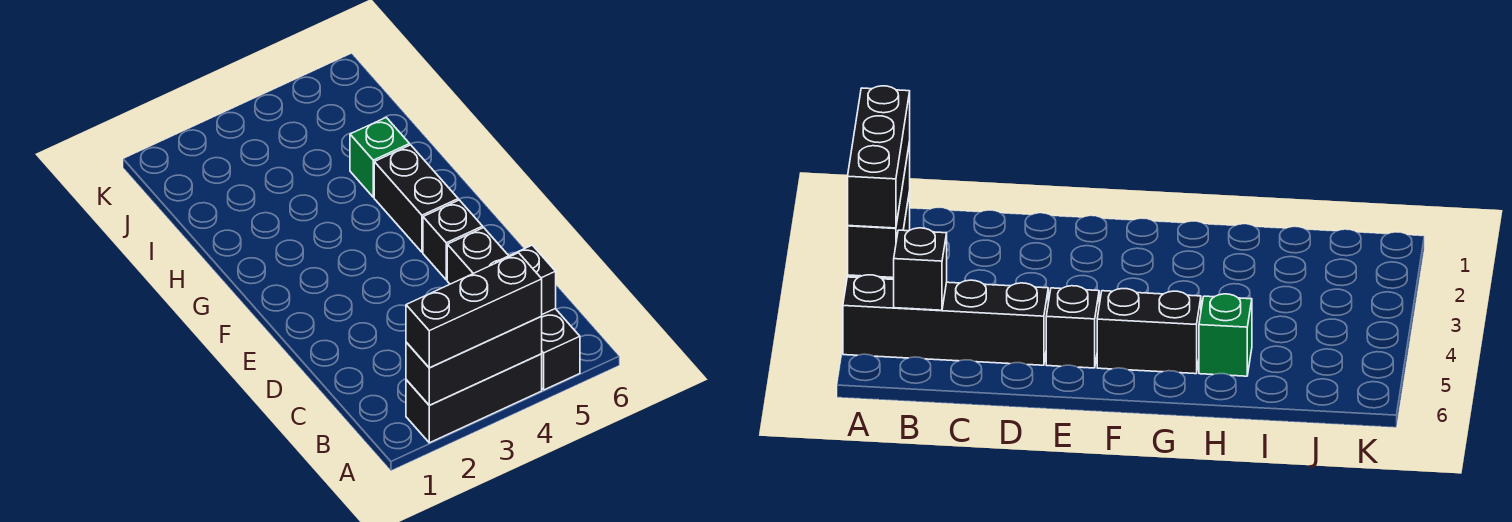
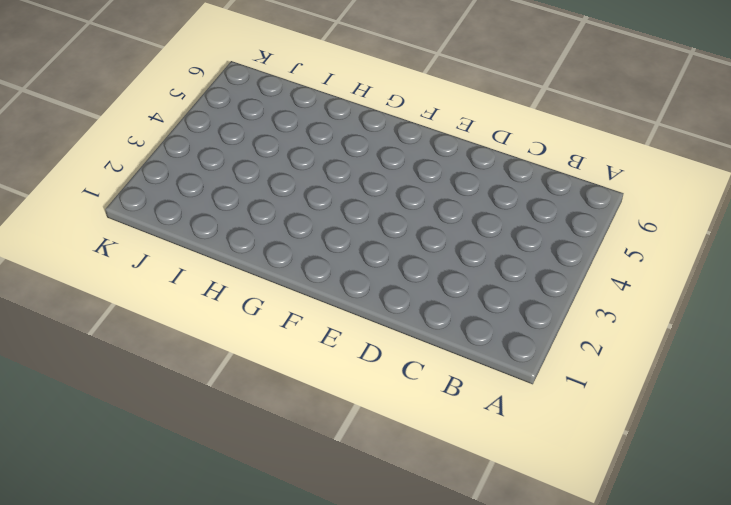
none -> black 1x3 brick [406,354,542,443]
none -> black 1x4 brick [447,228,580,390]

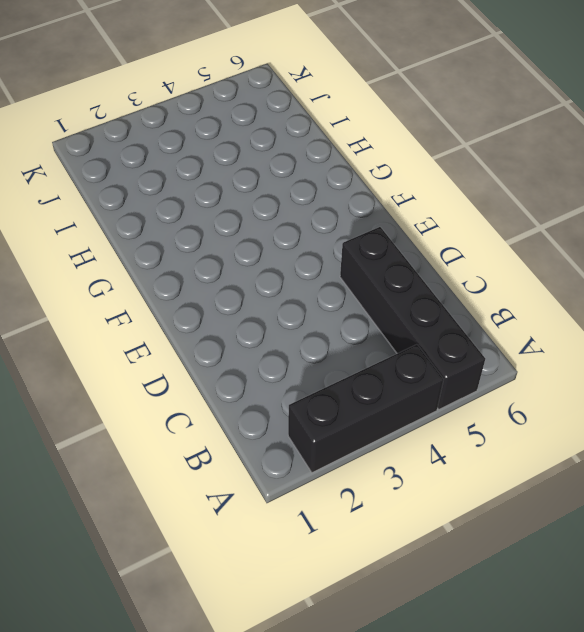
none -> black 1x1 brick [423,200,483,280]
none -> black 1x2 brick [374,145,458,252]

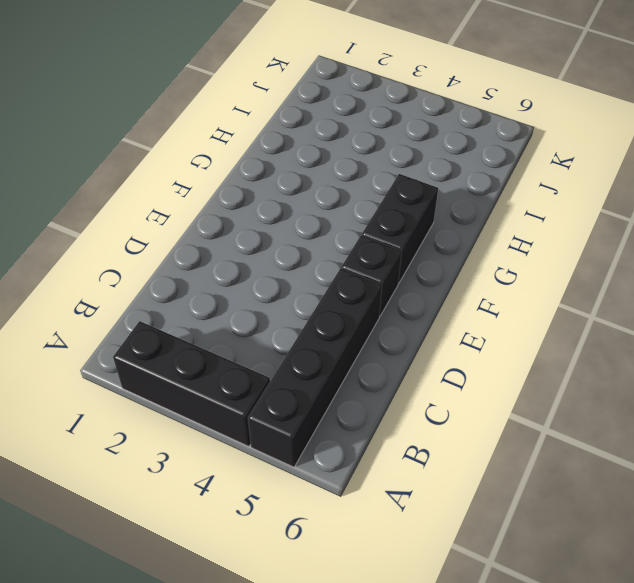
none -> green 1x1 brick [350,118,410,197]
none -> black 1x3 brick [406,317,542,405]

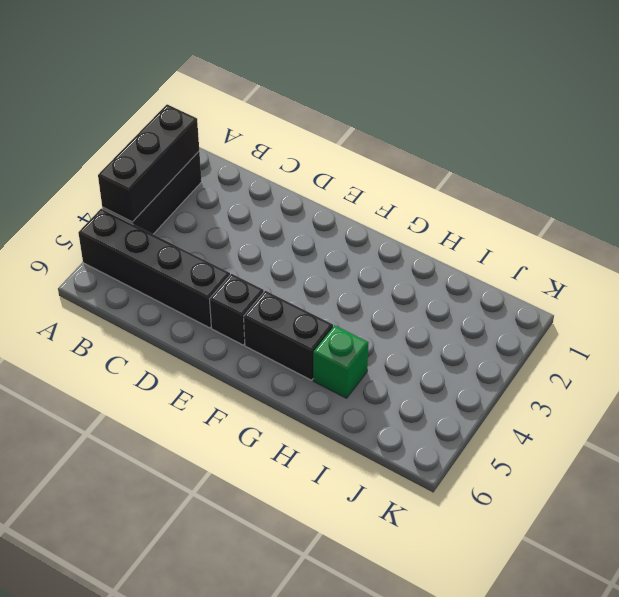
none -> black 1x1 brick [496,245,556,314]
none -> black 1x3 brick [406,253,542,368]

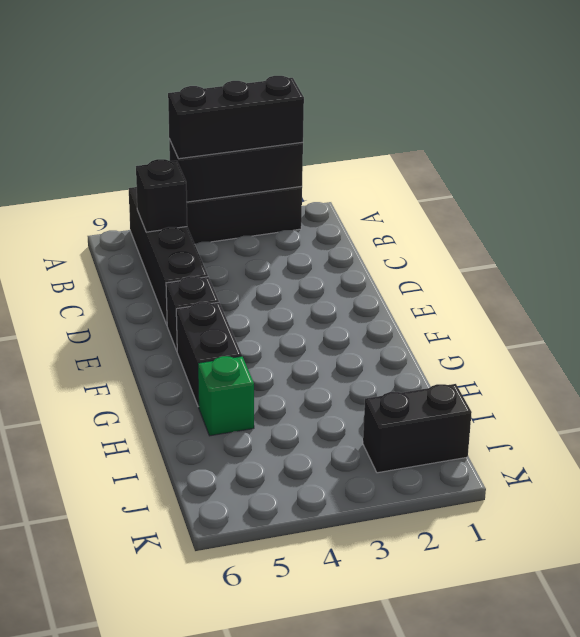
black 1x2 brick [363,384,472,473] -> none

